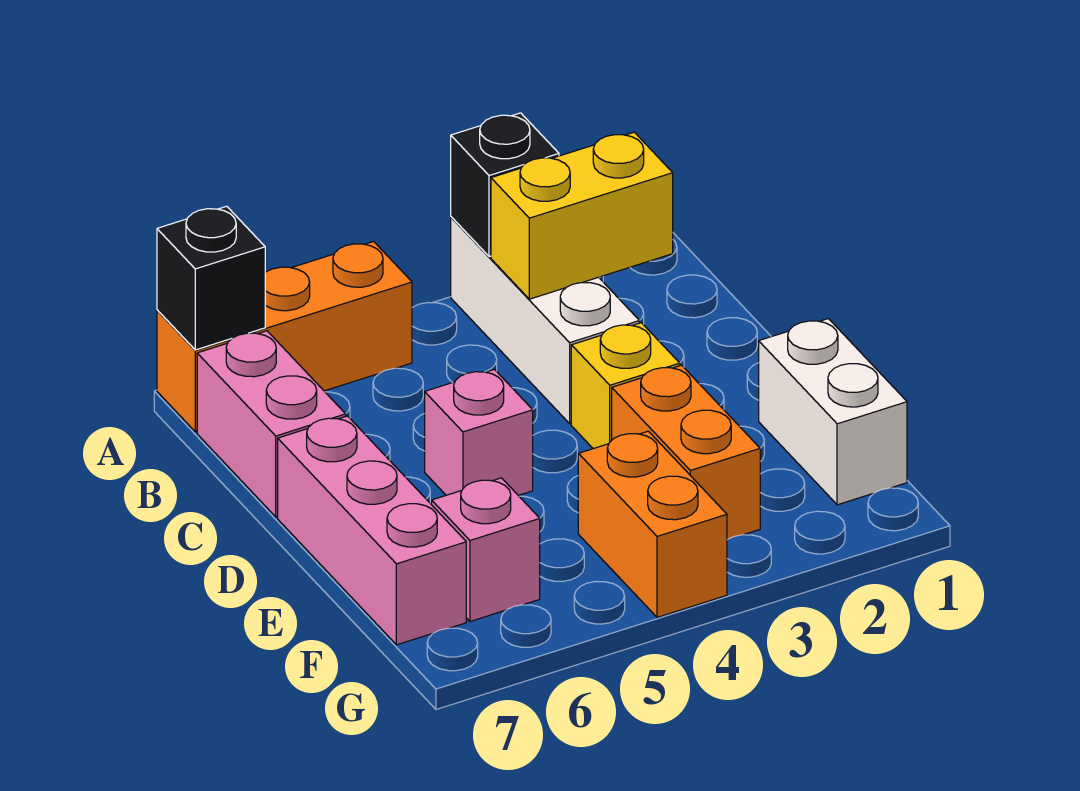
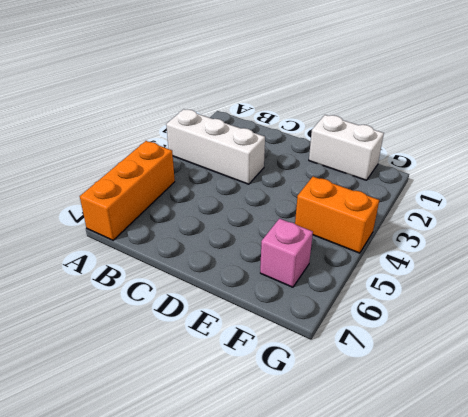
none -> pink 1x2 brick [197,331,346,517]
none -> yellow 1x1 brick [571,323,680,449]
none -> pink 1x1 brick [425,369,533,495]

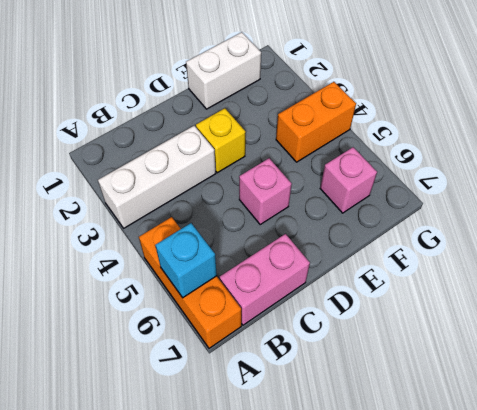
cyan 1x1 brick [155,223,217,298] -> none
none -> pink 1x3 brick [278,416,466,645]
none -> orange 1x2 brick [612,365,760,540]
none -> black 1x1 brick [451,113,559,257]

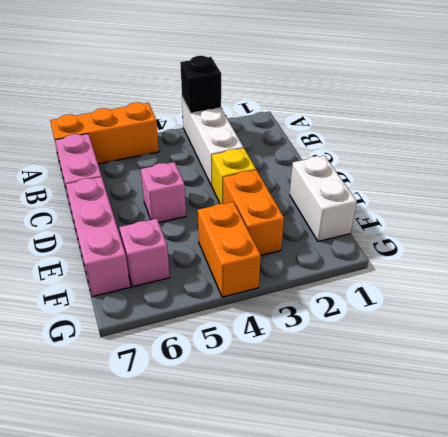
none -> black 1x1 brick [157,206,265,350]
none -> yellow 1x2 brick [491,132,673,299]

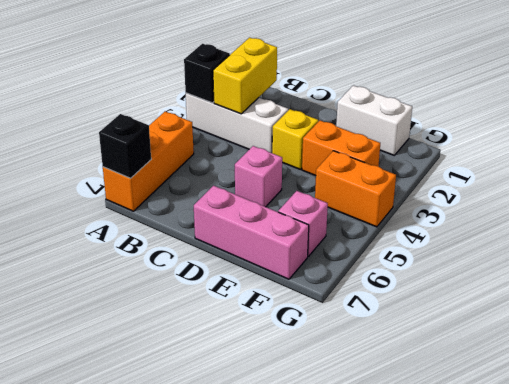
none -> pink 1x2 brick [197,331,346,517]

